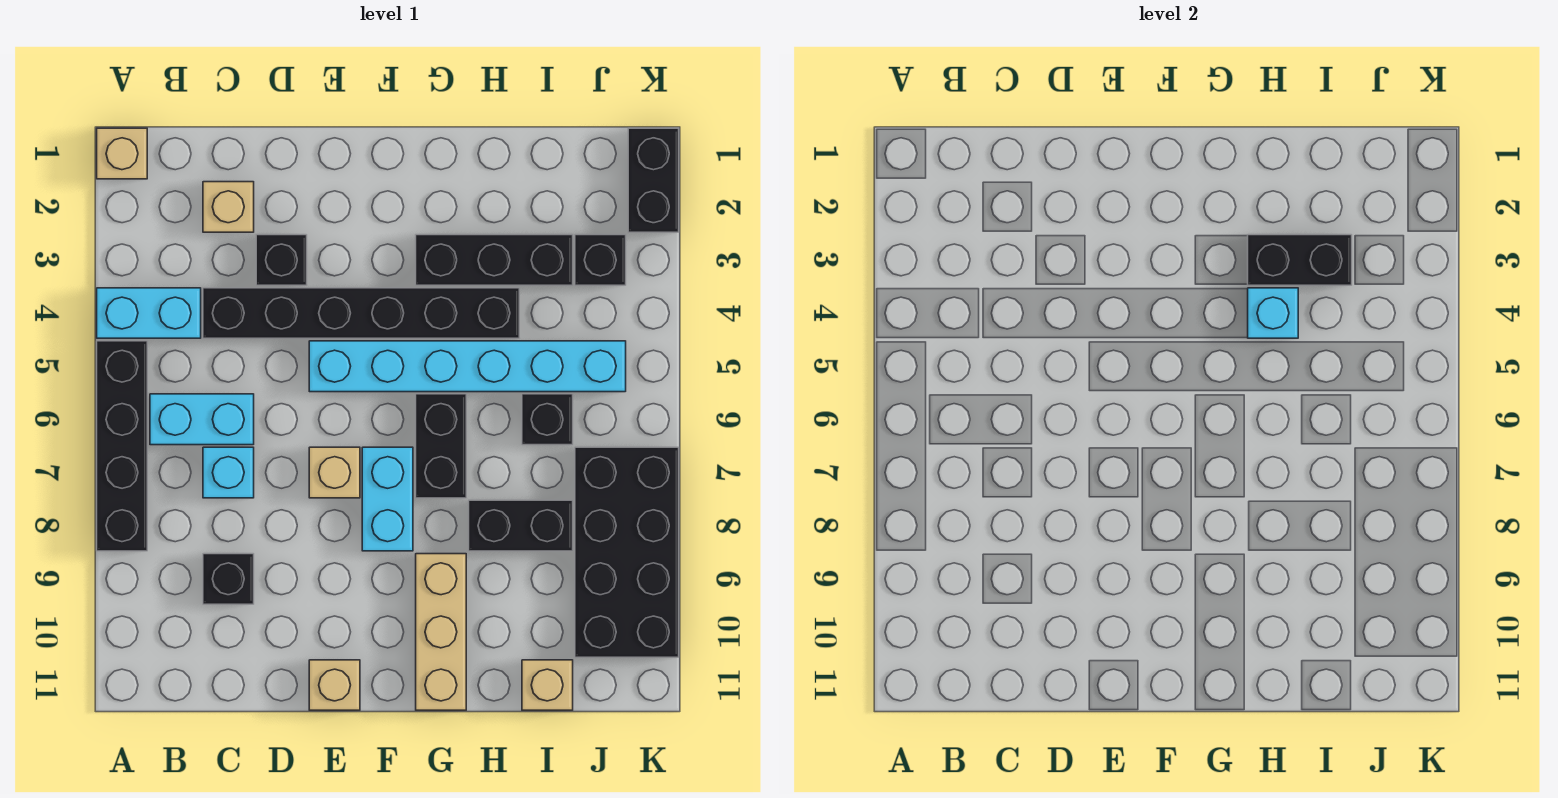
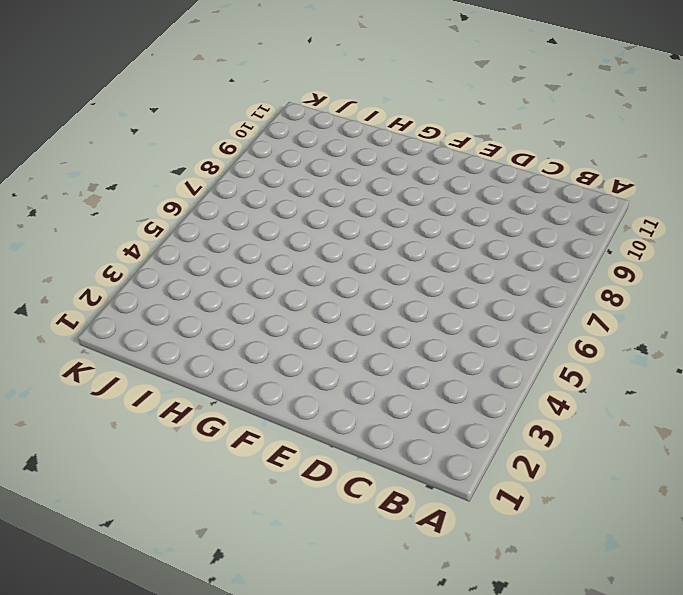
none -> tan 1x1 brick [97,128,147,179]
none -> cyan 1x2 brick [97,288,201,338]
none -> black 1x4 brick [97,341,147,551]

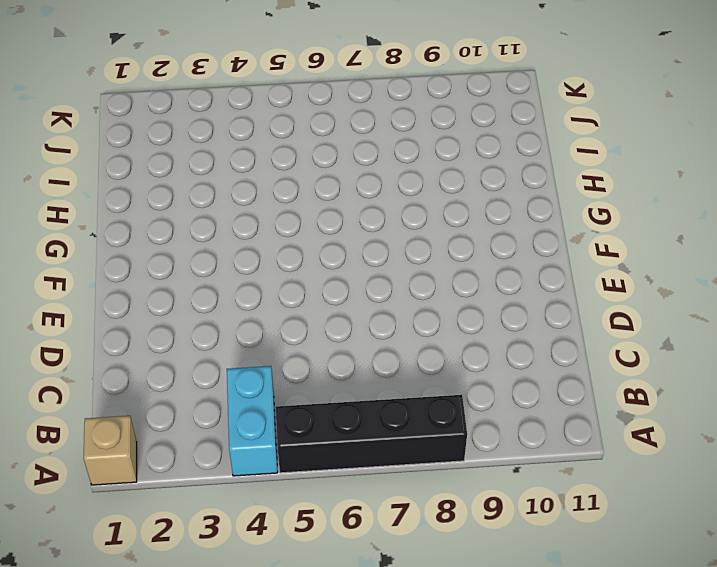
none -> cyan 1x2 brick [150,394,254,445]
none -> tan 1x1 brick [203,182,254,232]
none -> black 1x6 brick [203,288,519,338]

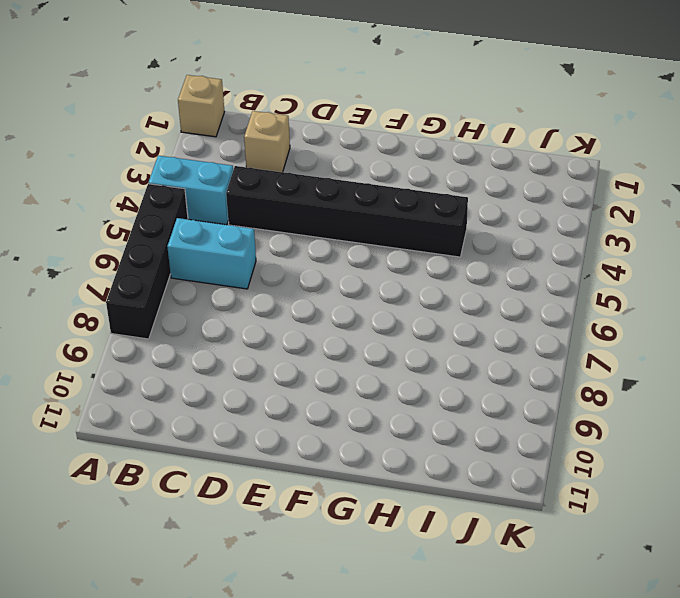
none -> cyan 1x1 brick [203,447,254,498]
none -> black 1x1 brick [203,554,254,604]
none -> black 1x1 brick [256,235,307,285]

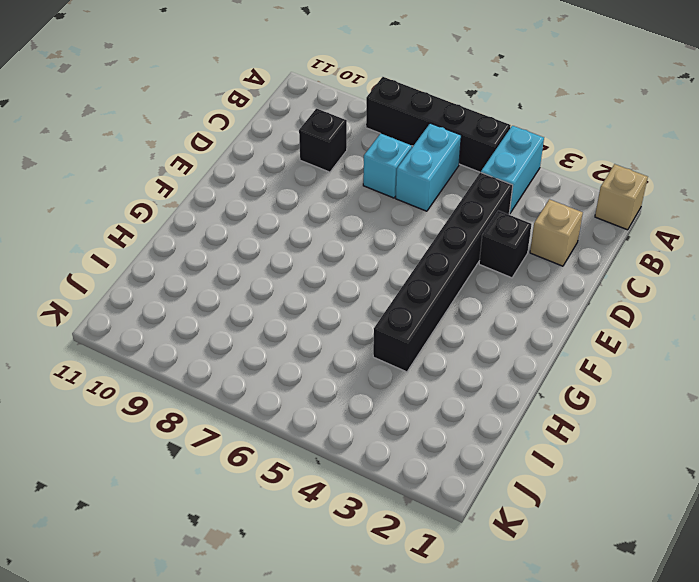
none -> cyan 1x6 brick [309,341,626,392]
none -> tan 1x1 brick [309,447,360,498]
none -> tan 1x1 brick [309,660,360,710]

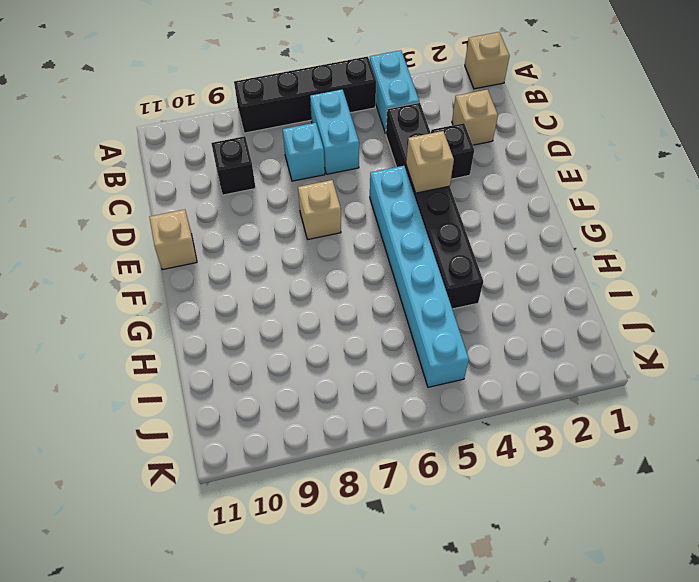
tan 1x1 brick [406,131,454,193] -> tan 1x1 brick moved to [522,660,573,710]
none -> cyan 1x2 brick [362,447,413,551]
none -> black 1x3 brick [416,235,573,285]
none -> black 1x2 brick [416,394,466,498]

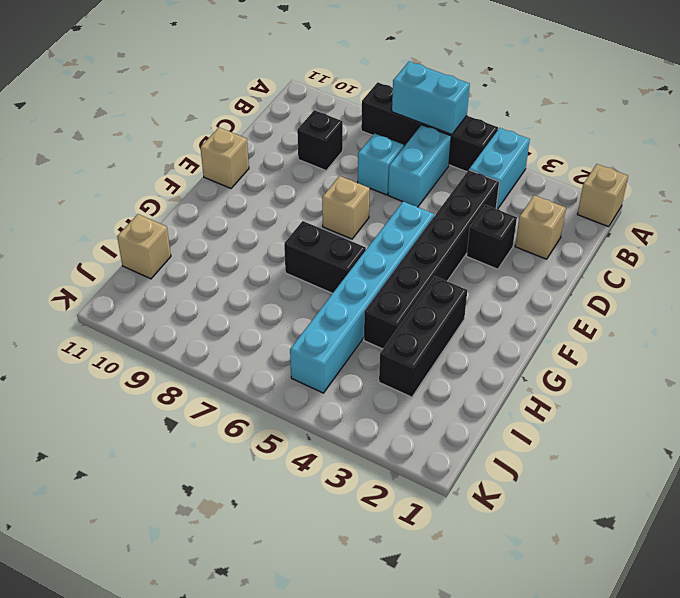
cyan 1x2 brick [392,62,470,135] -> cyan 1x2 brick moved to [362,447,413,551]
none -> tan 1x3 brick [416,554,466,710]
none -> black 1x2 brick [469,500,573,551]
none -> black 1x1 brick [522,394,573,445]

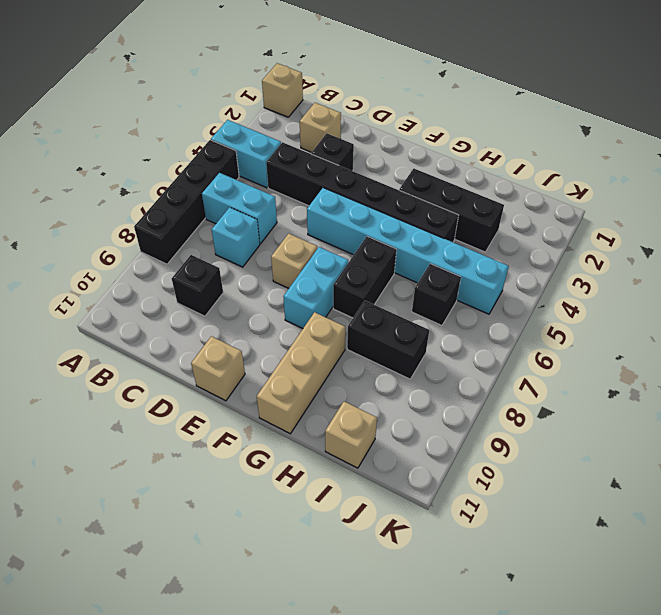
none -> black 1x1 brick [575,235,626,285]
none -> black 2x4 brick [575,447,679,657]
none -> black 1x2 brick [628,128,679,232]

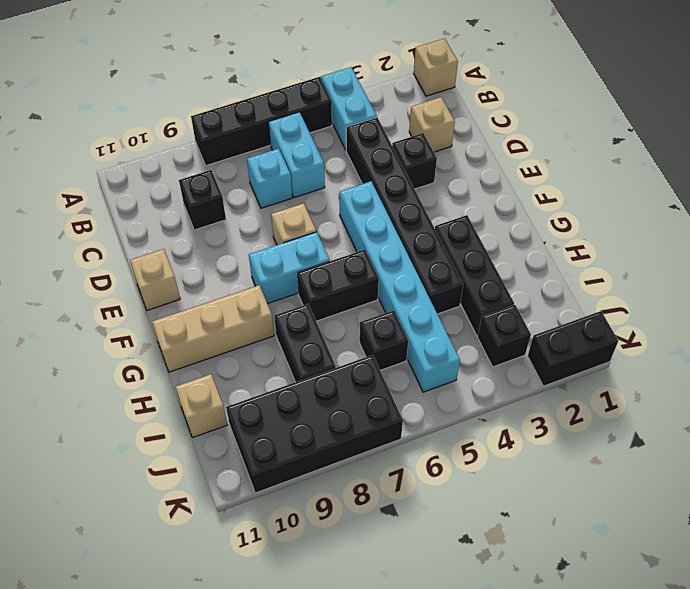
none -> black 1x2 brick [1248,235,1352,285]
none -> cyan 1x1 brick [1248,288,1298,338]

